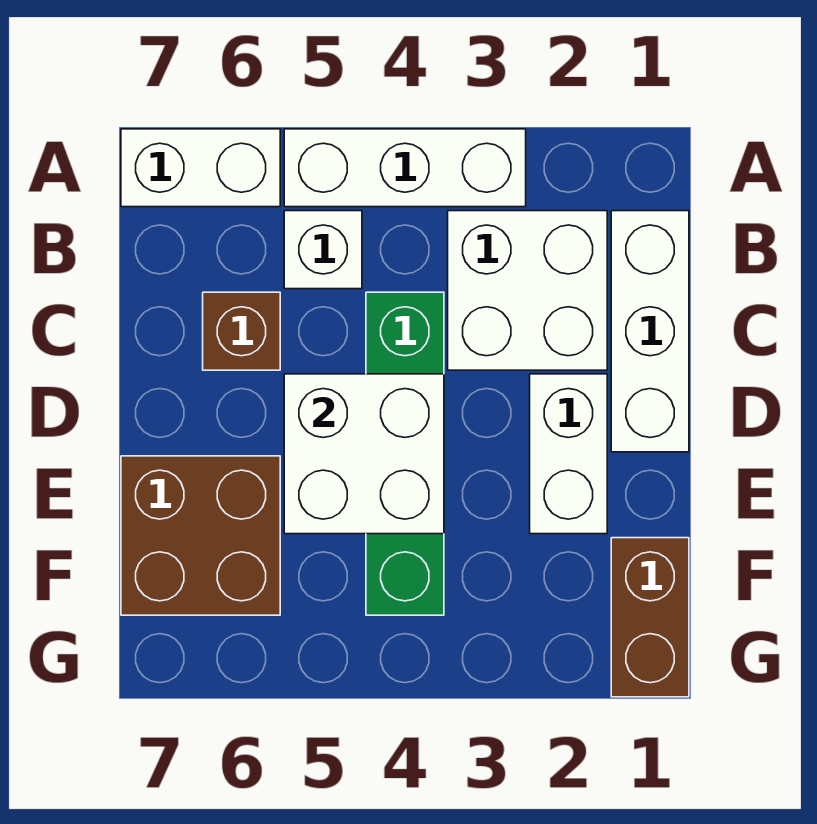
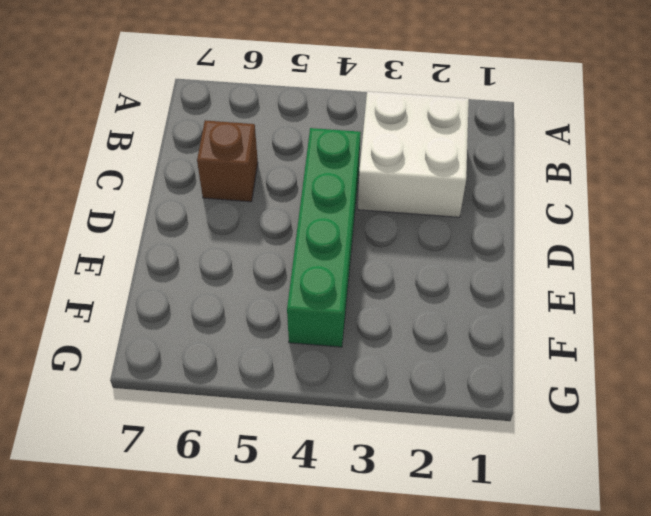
none -> white 1x3 brick [284,129,526,207]
none -> white 1x2 brick [121,129,280,207]

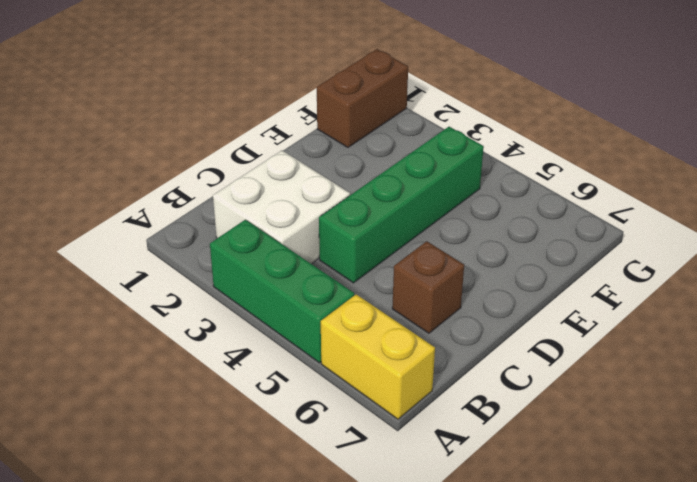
green 1x3 brick [210,220,354,363] -> white 1x3 brick [284,129,526,207]
yellow 1x2 brick [321,294,435,419] -> white 1x2 brick [121,129,280,207]
none -> white 1x3 brick [611,211,689,452]
none -> white 1x1 brick [284,211,362,289]

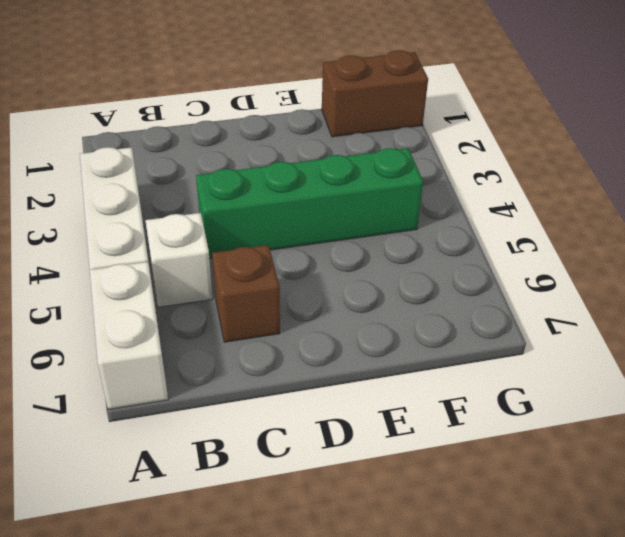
none -> white 1x3 brick [611,211,689,452]
none -> white 2x2 brick [448,211,607,370]

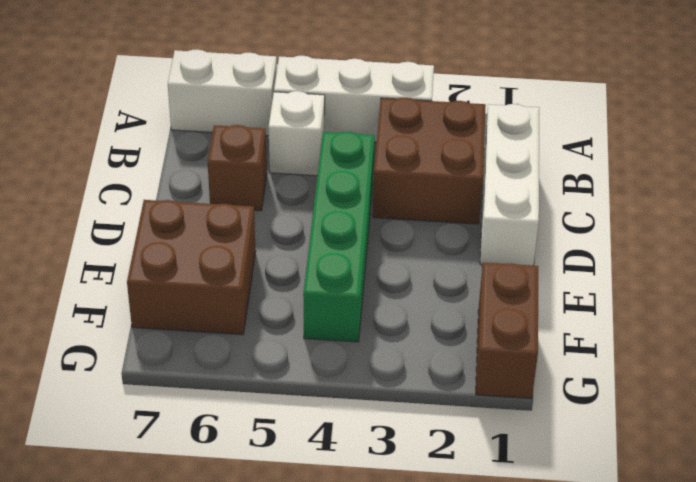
brown 2x2 brick [373,98,486,224] -> white 2x2 brick [448,211,607,370]
none -> white 1x2 brick [530,374,607,534]
none -> white 2x2 brick [284,374,444,534]

